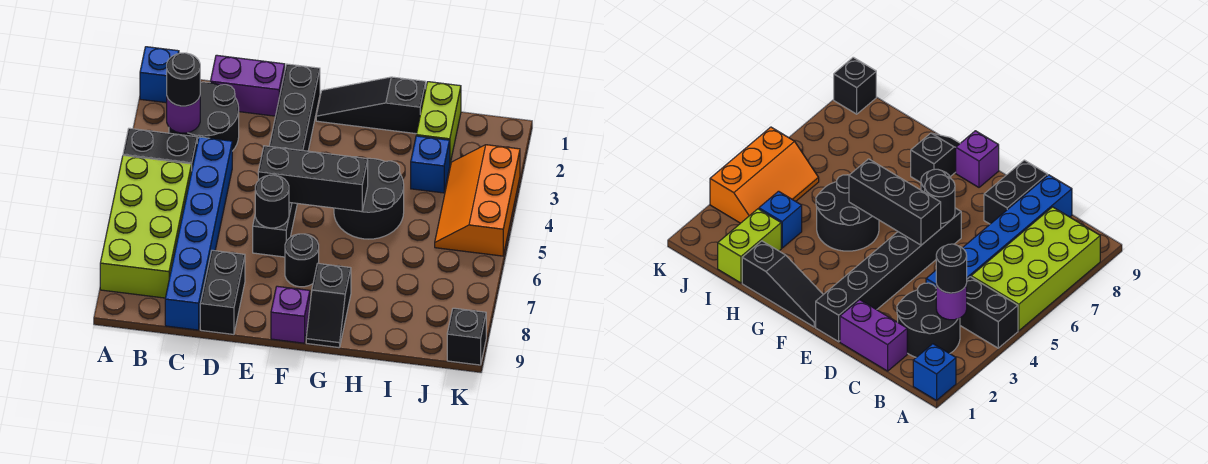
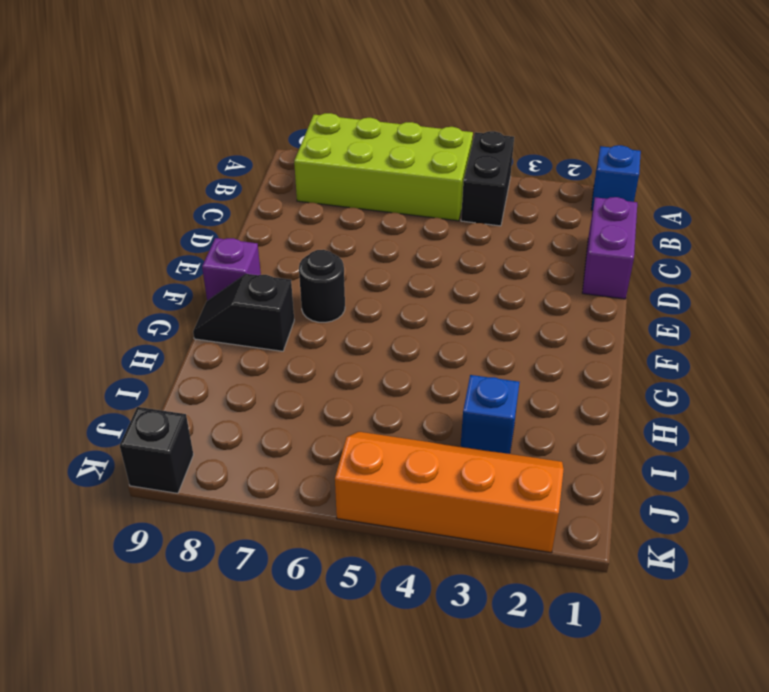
orange 2x4 slope [335,432,564,553] -> orange 2x3 slope [435,145,520,256]
none -> black 2x2 round brick [169,82,239,151]
none -> blue 1x6 brick [165,137,232,330]
none -> black 1x2 brick [200,250,245,334]

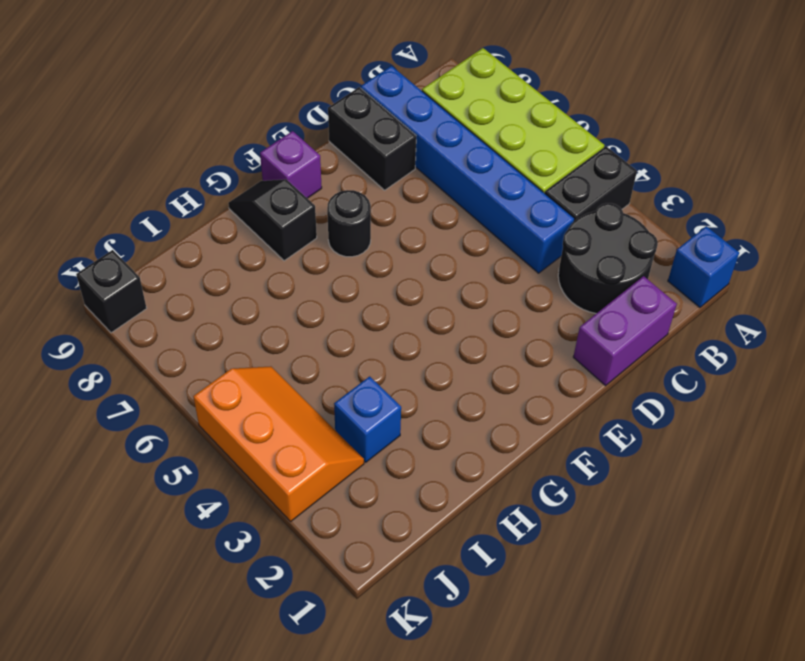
none -> black 1x6 brick [253,64,320,257]
none -> black 1x3 slope [316,77,426,134]
none -> black 2x2 round brick [334,158,404,239]

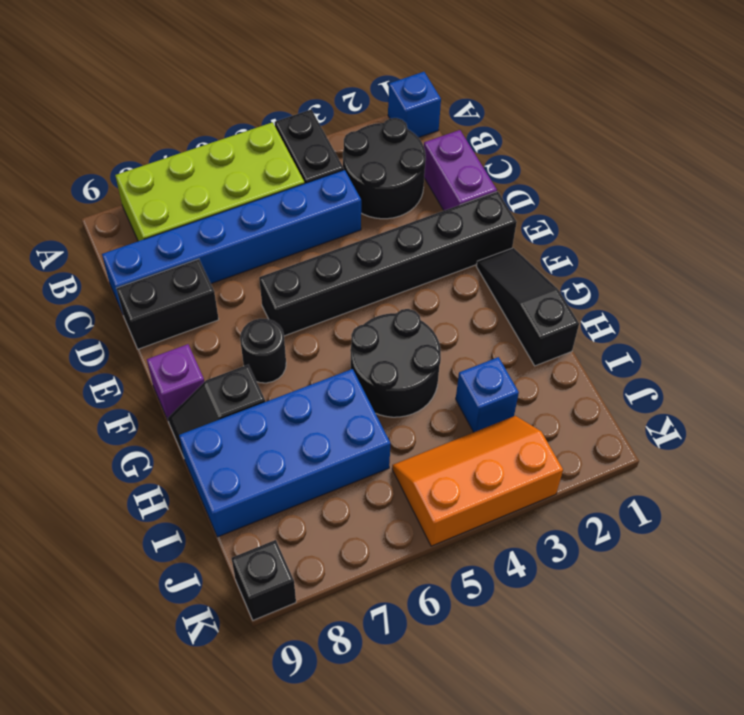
blue 2x4 brick [179,369,390,537] -> none
none -> lime 1x2 brick [416,82,461,163]
none -> purple 1x1 round brick [167,97,200,133]
none -> black 1x3 brick [258,146,368,211]

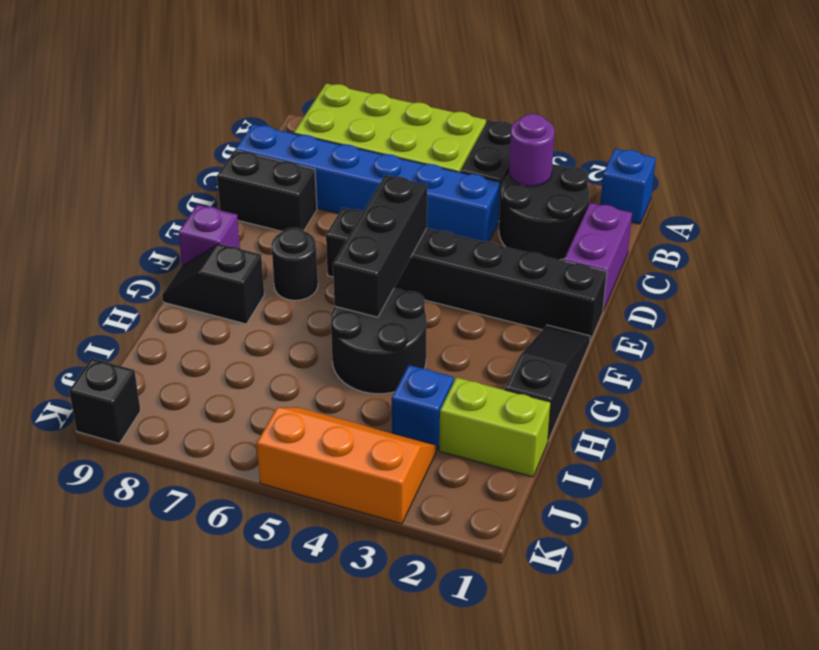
none -> black 1x1 round brick [255,175,289,228]
none -> black 1x1 round brick [167,53,200,106]

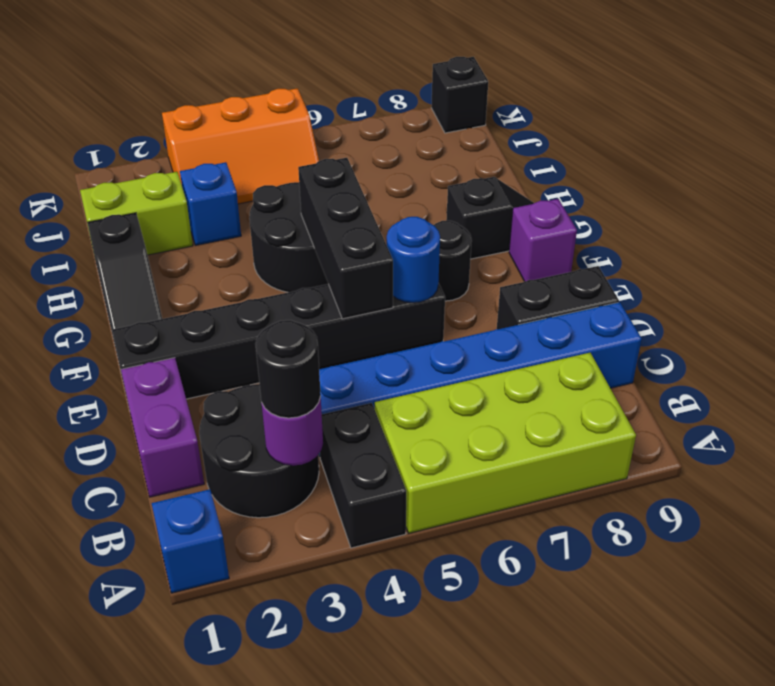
blue 1x1 round brick [387,217,440,303] -> black 1x1 round brick [255,175,289,228]

